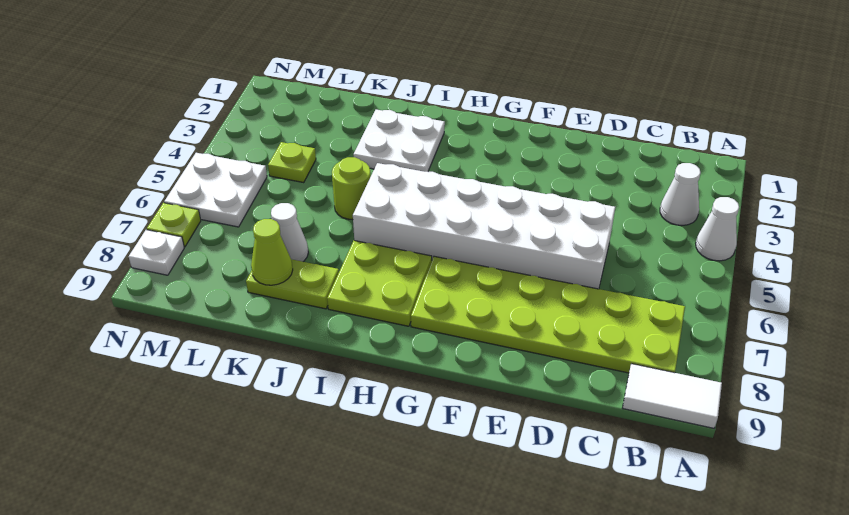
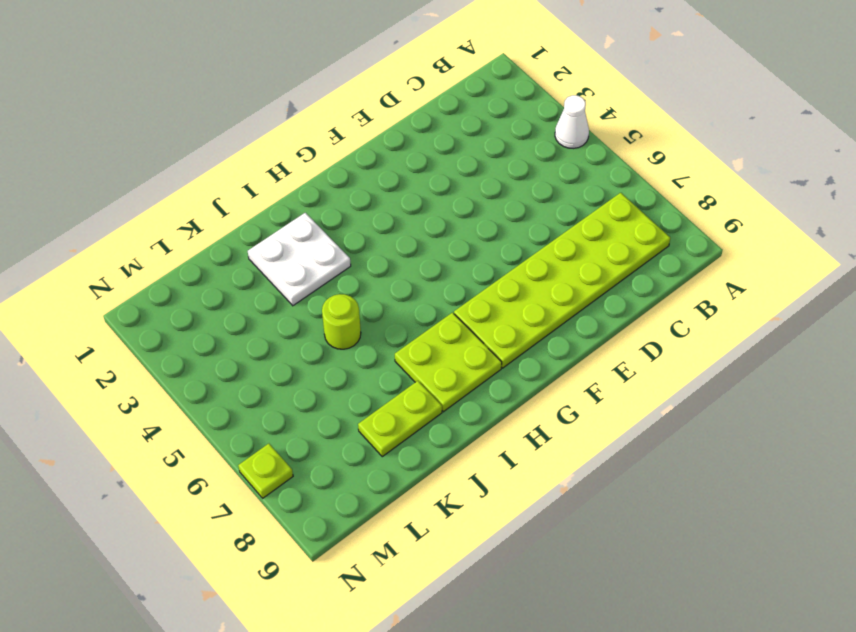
none -> white 1x2 tile [623,364,722,428]
none -> white 1x1 cone [660,163,701,225]
none -> white 2x6 brick [353,163,615,289]

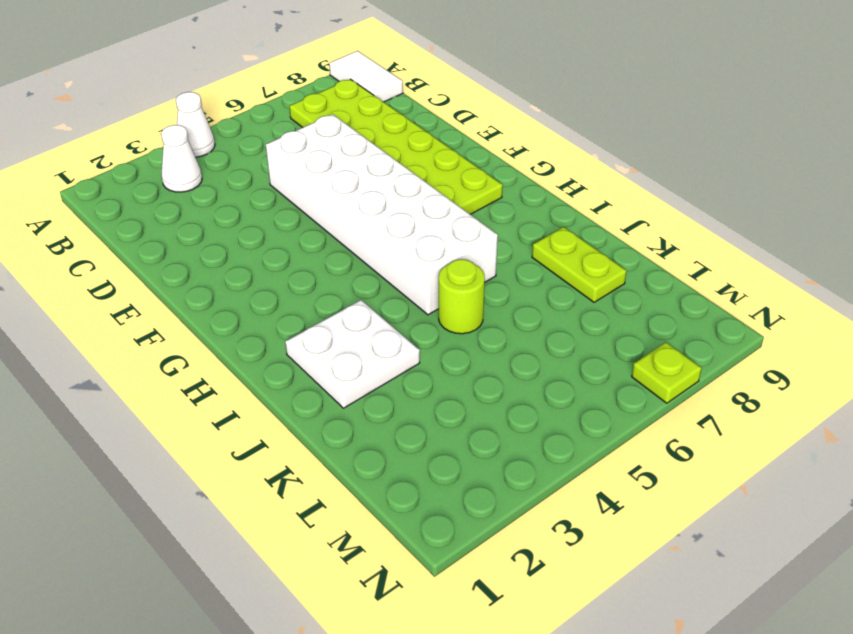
none -> lime 2x2 plate [327,241,432,326]
none -> white 1x1 cone [271,203,308,262]
none -> lime 1x1 plate [268,142,316,182]

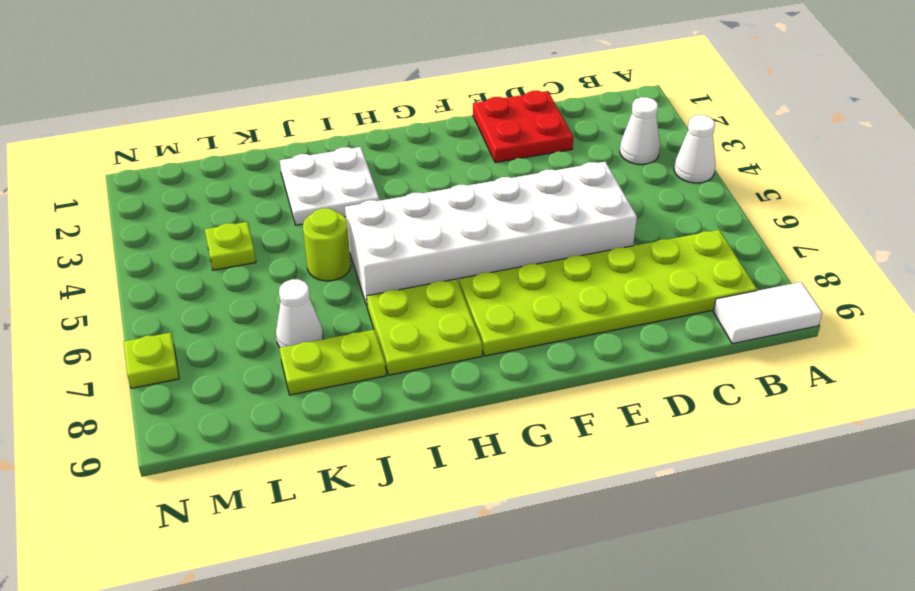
red 2x2 plate [473,91,573,163] -> none
none -> white 2x2 plate [164,153,267,227]
none -> white 1x1 plate [129,230,184,275]
none -> lime 1x1 cone [251,219,293,285]

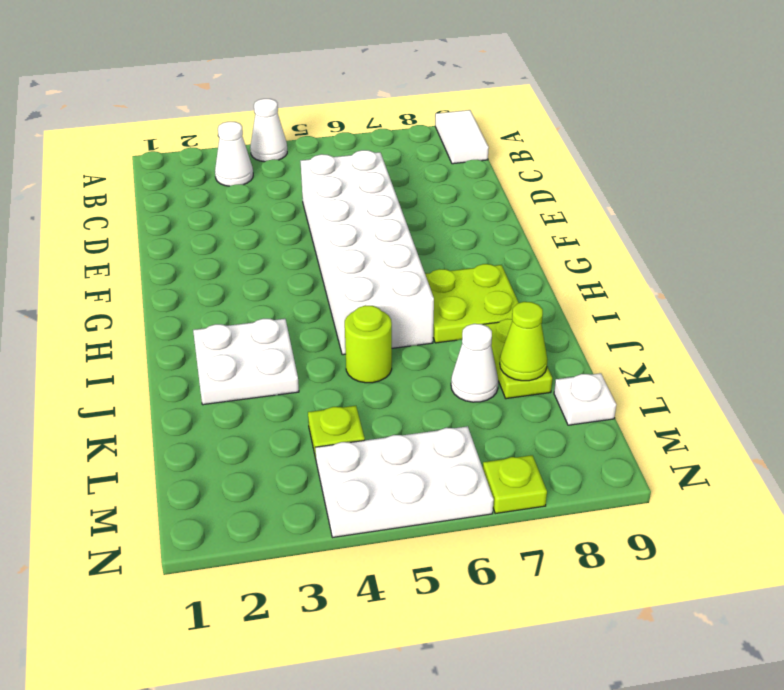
white 1x1 plate [554,373,616,425] -> white 1x1 plate moved to [129,230,184,275]
white 2x3 plate [315,426,494,537] -> white 2x2 plate [164,153,267,227]
none -> lime 2x6 plate [411,256,685,373]

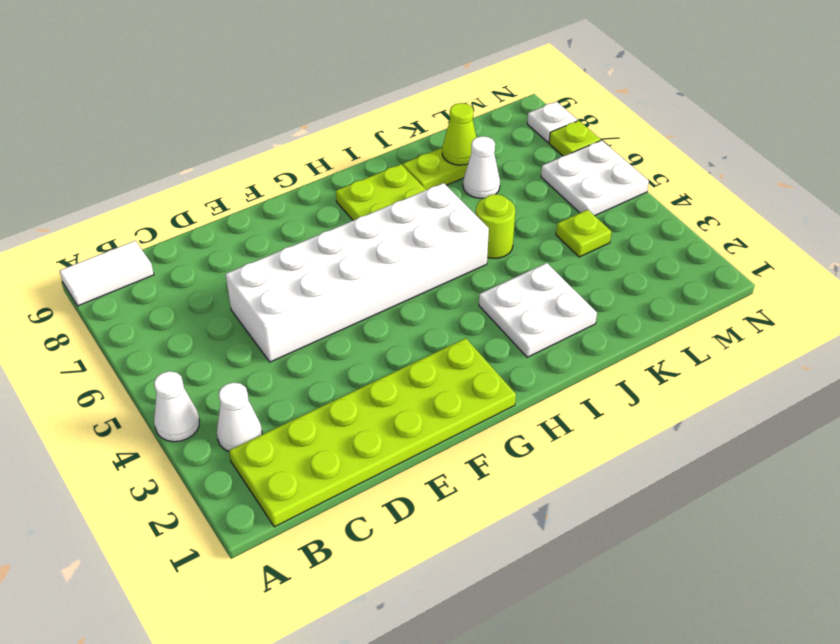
lime 2x6 plate [229,338,516,527] -> lime 2x6 plate moved to [411,256,685,373]

